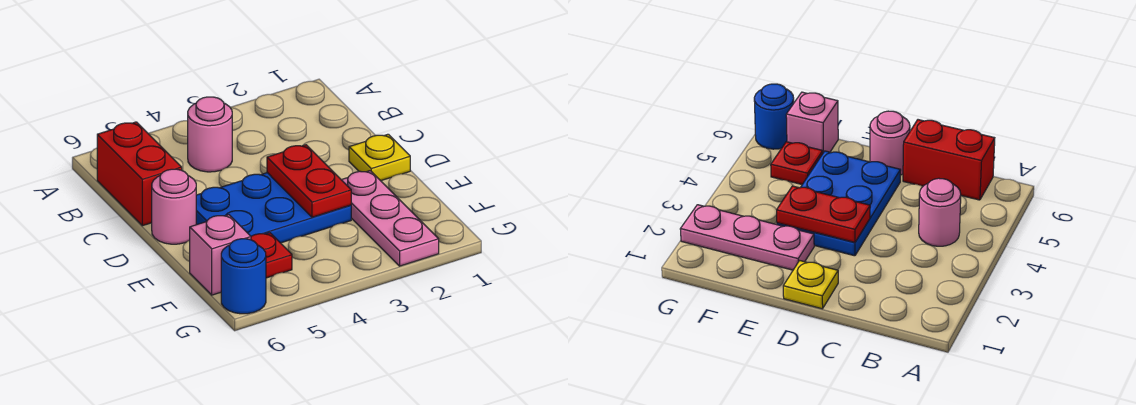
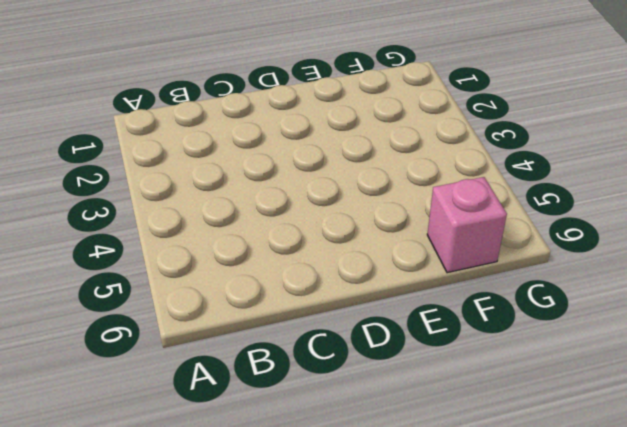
none -> pink 1x1 round brick [188,97,232,172]
none -> red 1x2 brick [97,122,182,226]

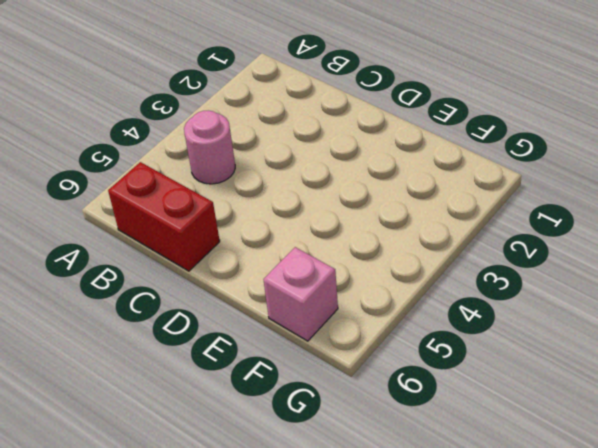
none -> yellow 1x1 plate [349,134,410,181]
none -> blue 2x3 plate [196,173,351,243]

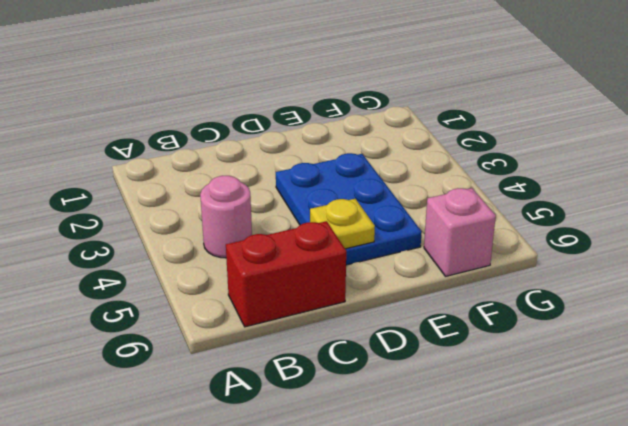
yellow 1x1 plate [310,199,375,249] -> yellow 1x1 plate moved to [349,134,410,181]
none -> pink 1x1 round brick [152,169,196,244]
none -> pink 1x3 plate [342,171,439,266]

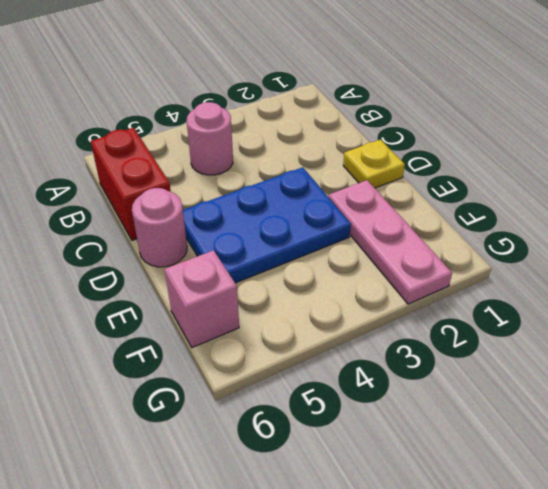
none -> red 1x1 plate [251,233,292,278]
none -> blue 1x1 round brick [221,239,266,314]

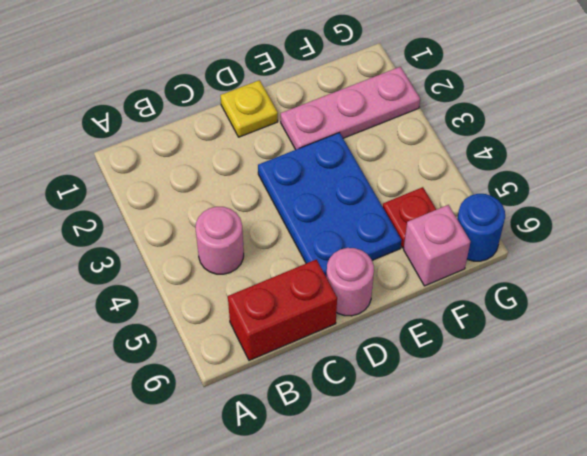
none -> red 1x2 plate [267,145,351,217]

